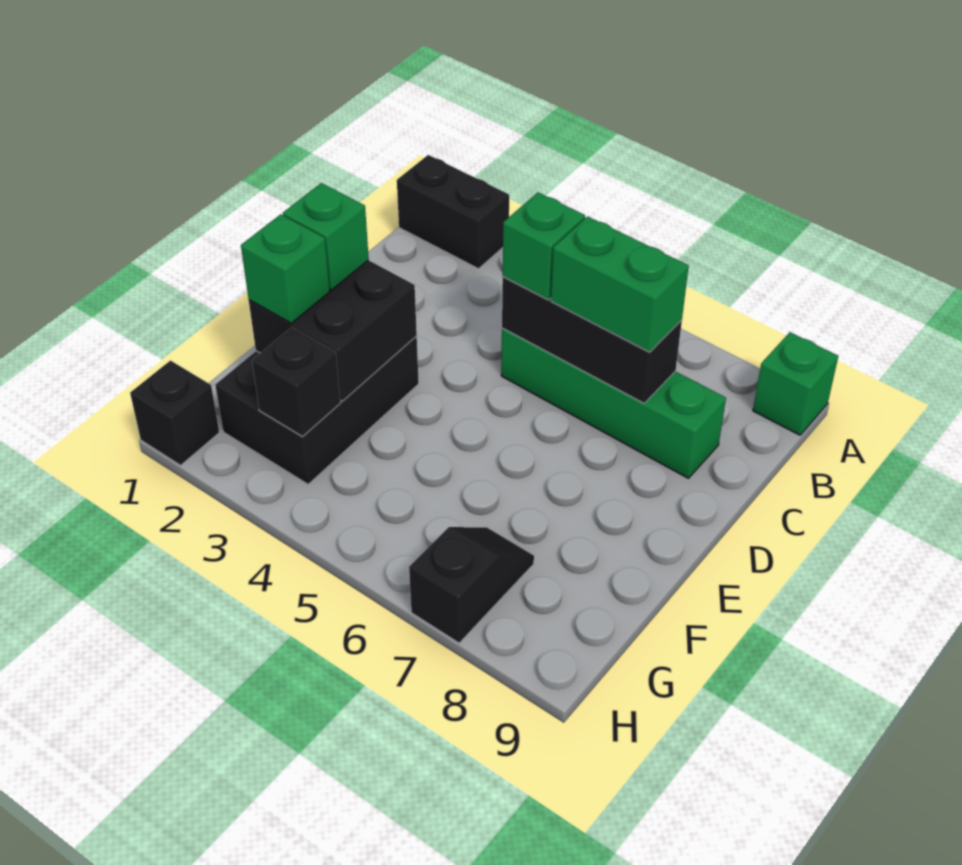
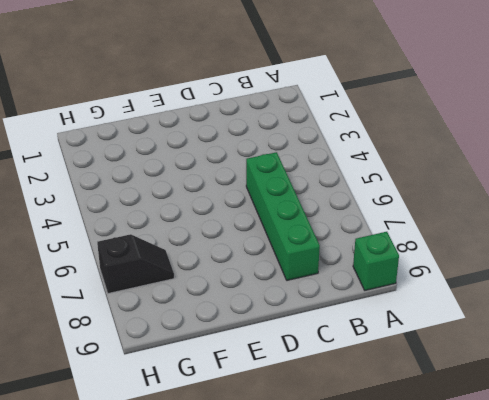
none -> black 1x2 brick [397,155,509,269]
none -> black 2x3 brick [215,336,419,484]
none -> black 1x1 brick [130,361,219,465]

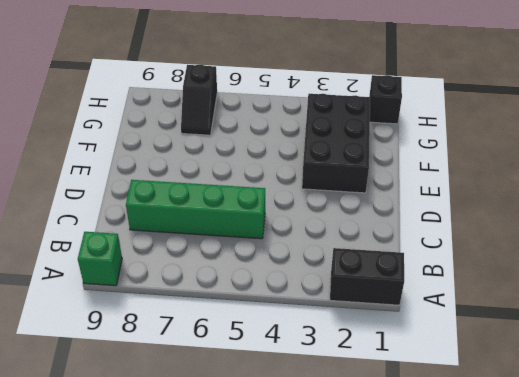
none -> black 1x3 brick [502,277,682,403]
none -> black 2x2 brick [249,260,417,401]
none -> black 1x1 brick [252,327,341,437]

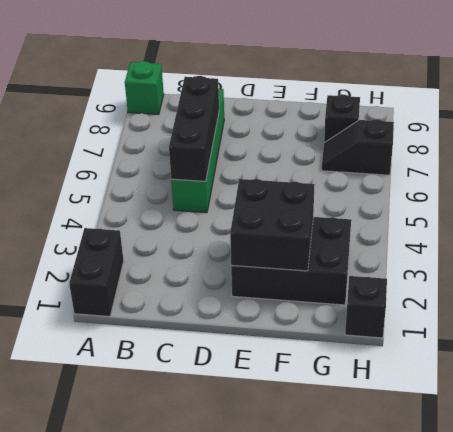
black 1x1 brick [324,95,360,143] -> black 1x1 brick moved to [252,327,341,437]
none -> green 1x1 brick [503,192,585,300]
none -> green 1x2 brick [551,216,689,352]
none -> green 1x1 brick [283,183,369,290]

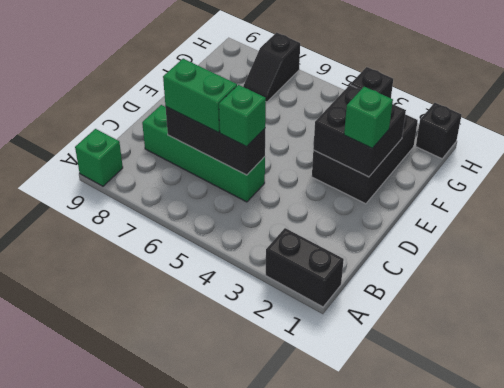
none -> green 1x1 brick [241,214,330,323]

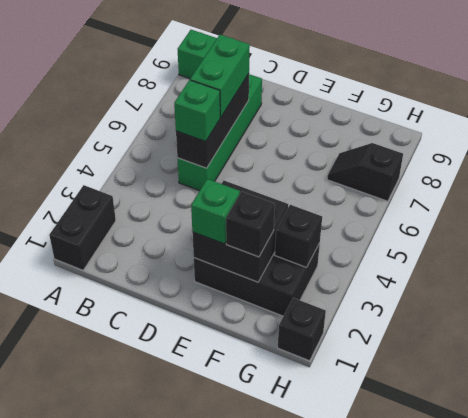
black 1x1 brick [226,192,275,257] -> green 1x1 brick [241,214,330,323]

